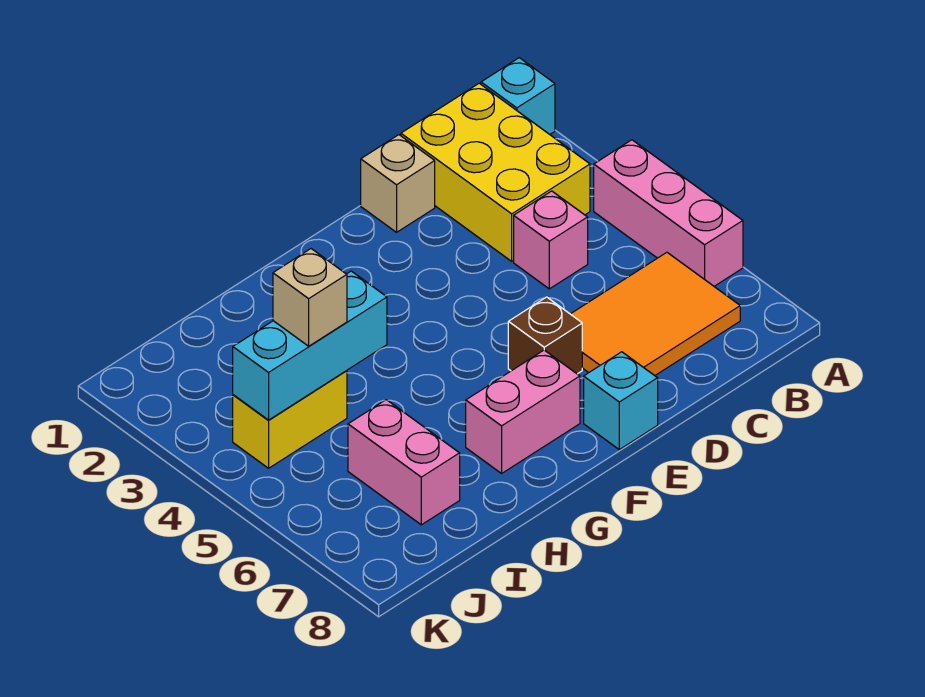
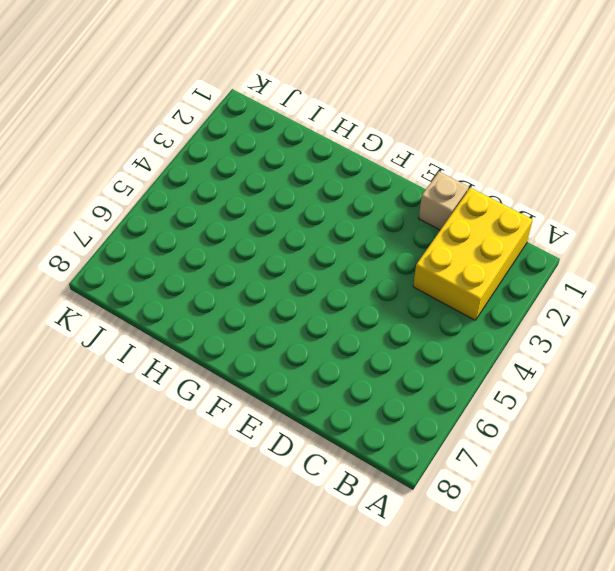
none -> cyan 1x1 brick [481,58,555,134]
none -> pink 1x3 brick [594,140,743,286]
none -> orange 2x3 tile [571,252,740,376]

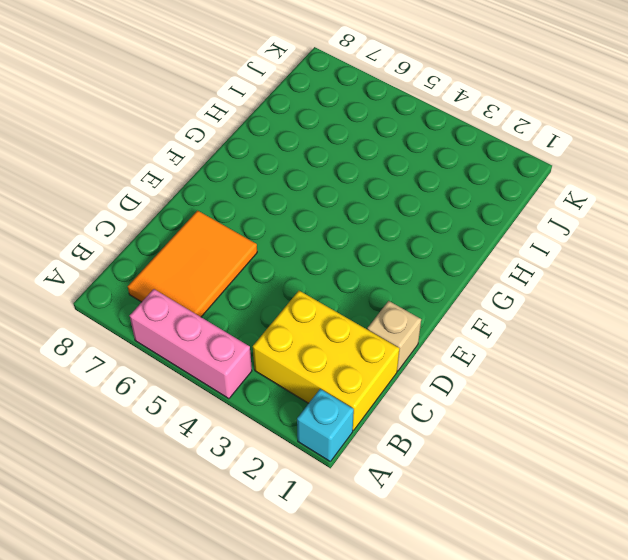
none -> pink 1x1 brick [514,191,588,289]
none -> brown 1x1 brick [508,297,582,374]
none -> cyan 1x1 brick [584,352,658,450]

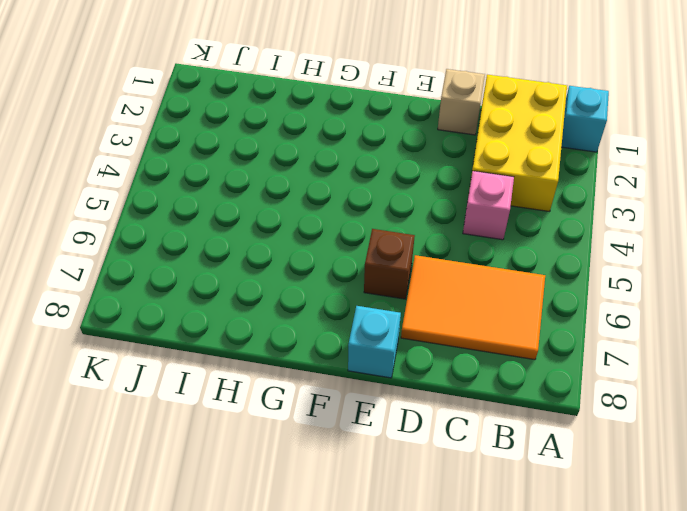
none -> pink 1x3 brick [594,140,743,286]
none -> pink 1x2 brick [466,350,580,473]
none -> yellow 1x2 brick [233,371,347,468]

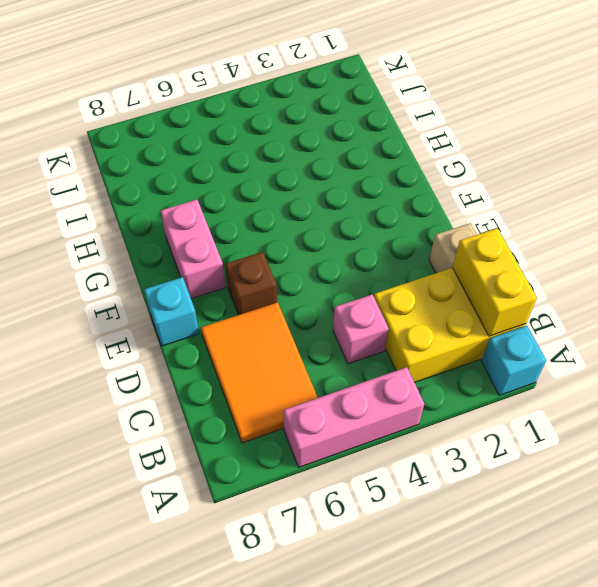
yellow 1x2 brick [453,228,537,336] -> yellow 1x2 brick moved to [233,371,347,468]
none -> pink 1x2 brick [348,400,460,525]
none -> cyan 1x3 brick [233,271,387,420]
none -> tan 1x1 brick [273,249,347,346]

